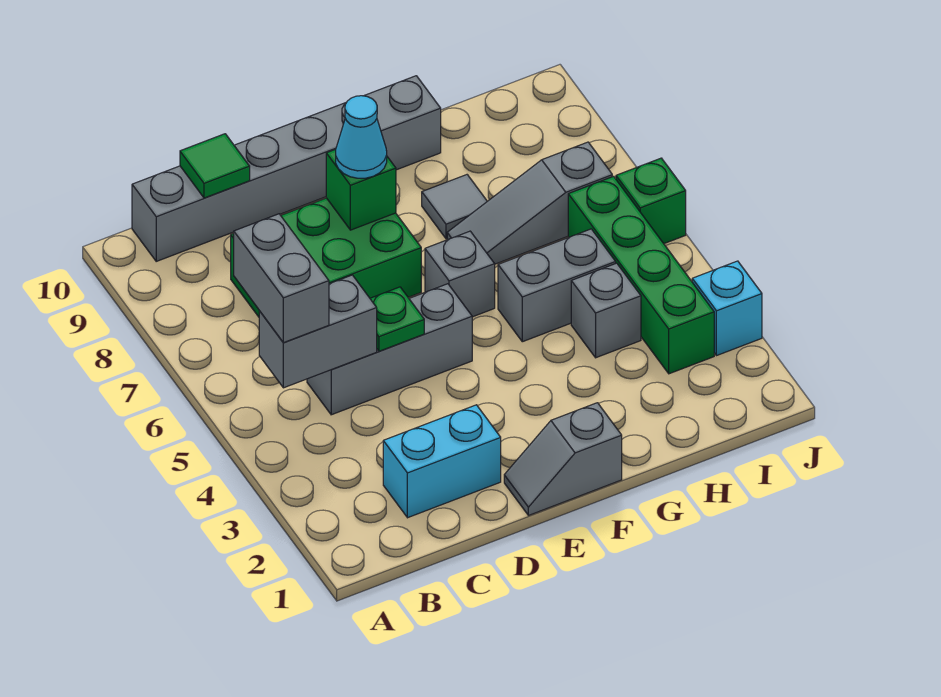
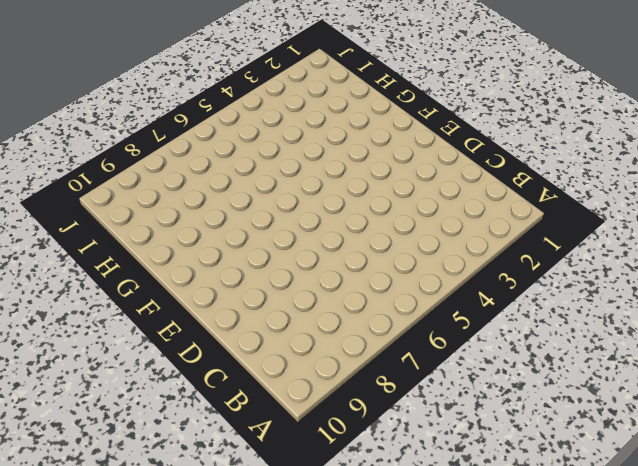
none -> grey 1x6 brick [132,76,441,261]
none -> cyan 1x2 brick [383,405,501,518]
none -> grey 1x3 brick [307,284,472,415]

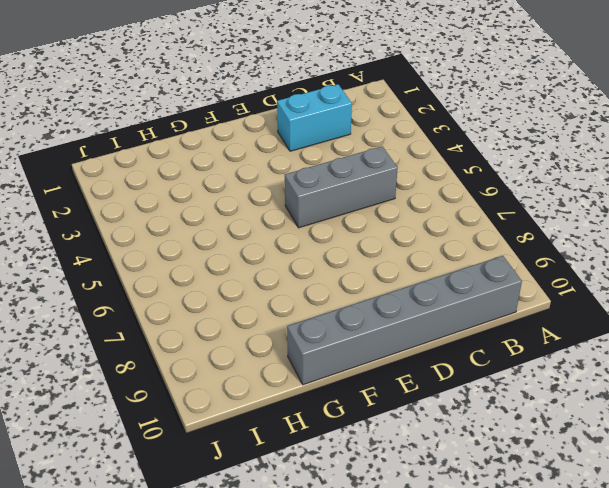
none -> green 2x3 brick [231,198,421,317]
none -> grey 1x2 slope [504,403,622,515]
none -> grey 1x1 brick [425,231,495,317]

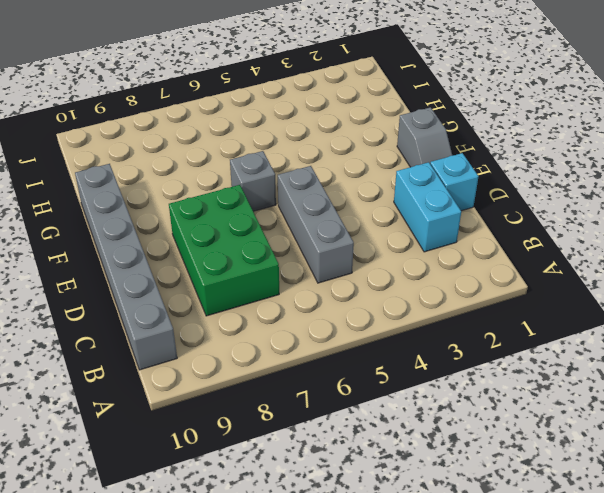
cyan 1x1 brick [430,153,478,211] -> cyan 1x1 brick moved to [692,261,762,356]
none -> grey 1x2 brick [498,229,616,342]
none -> grey 1x3 slope [447,142,612,264]
none -> grey 1x1 tile [422,175,487,239]

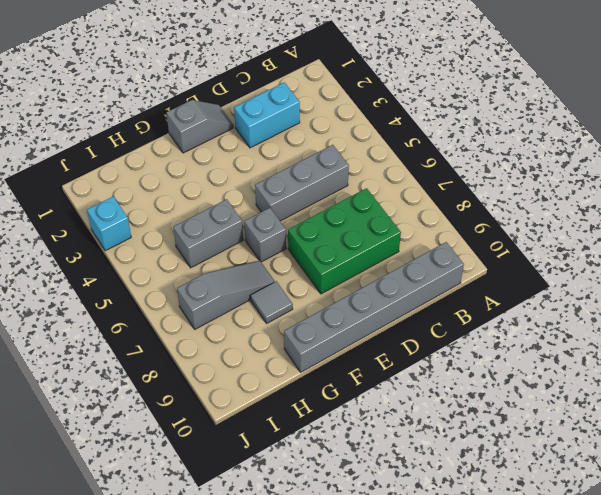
none -> grey 1x1 brick [571,263,641,358]
none -> green 1x4 brick [568,176,714,374]
none -> green 1x1 brick [616,158,686,244]

